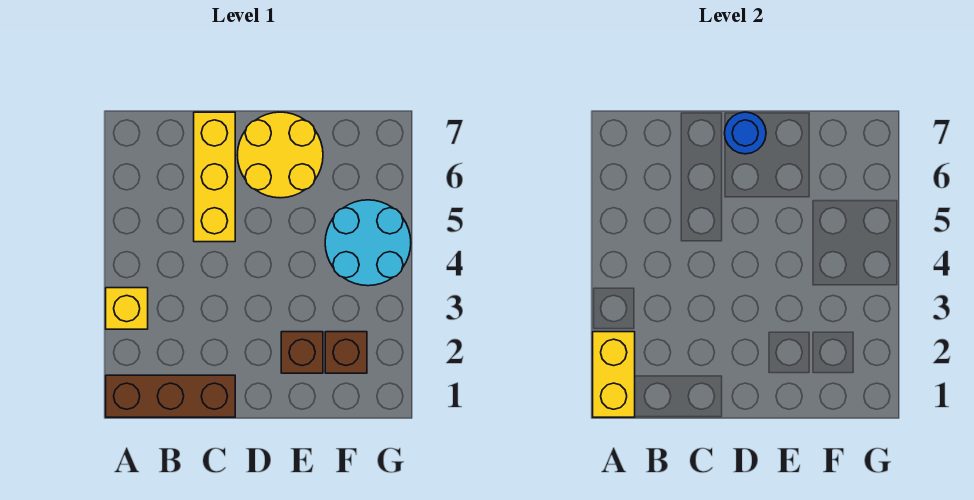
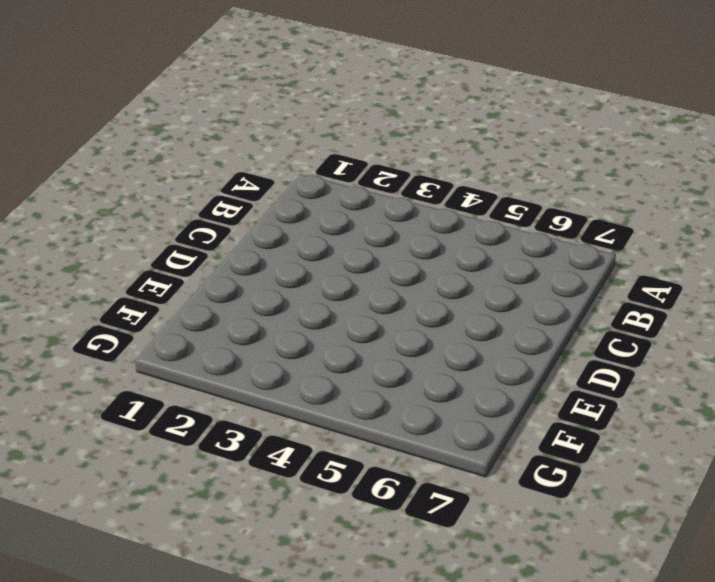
none -> brown 1x3 brick [106,375,235,417]
none -> yellow 1x1 brick [106,288,148,329]

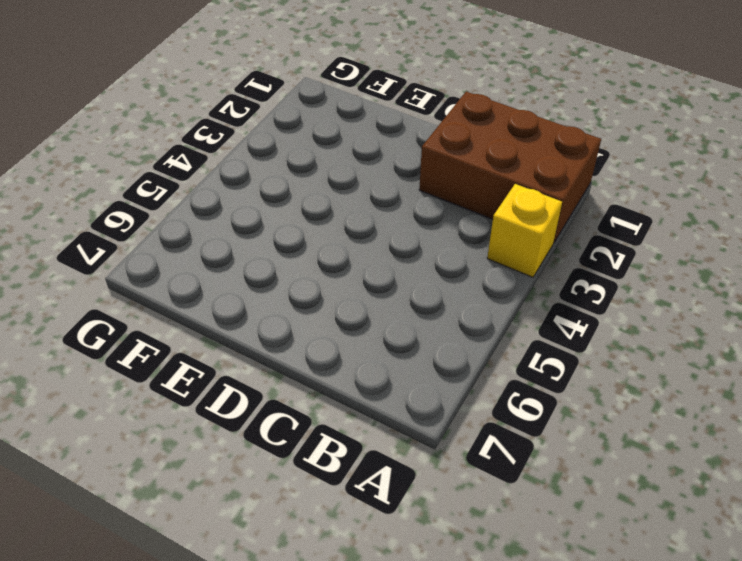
brown 2x3 brick [419,91,601,243] -> brown 1x3 brick [106,375,235,417]
none -> yellow 1x3 brick [194,112,235,242]
none -> yellow 2x2 round brick [237,112,323,198]

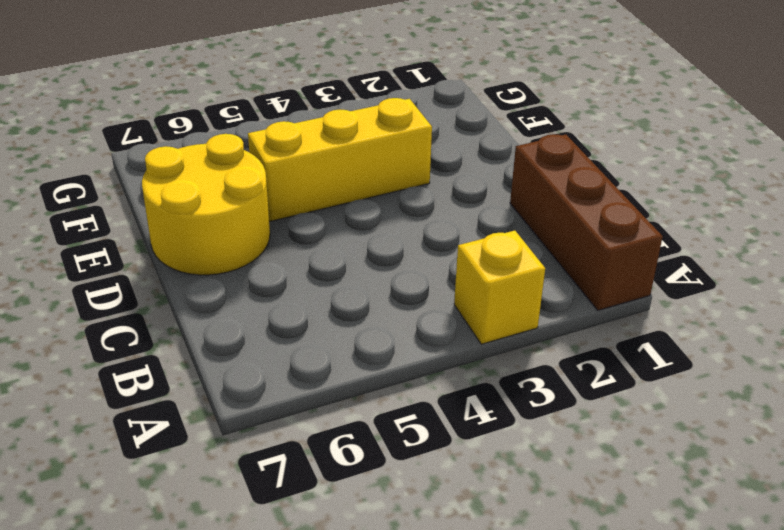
yellow 1x3 brick [248,98,432,222] -> yellow 1x3 brick moved to [194,112,235,242]
none -> brown 1x1 brick [281,332,323,373]
none -> brown 1x1 brick [325,332,367,373]

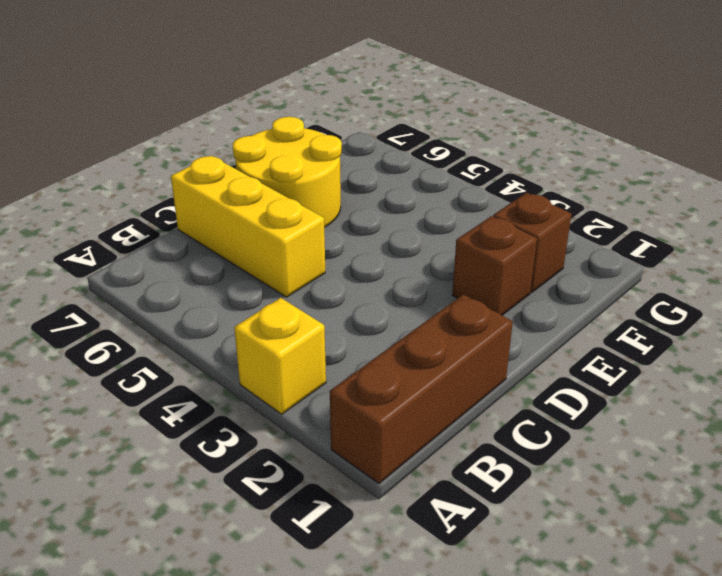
none -> cyan 2x2 round brick [325,200,411,286]
none -> yellow 1x2 brick [593,332,635,417]

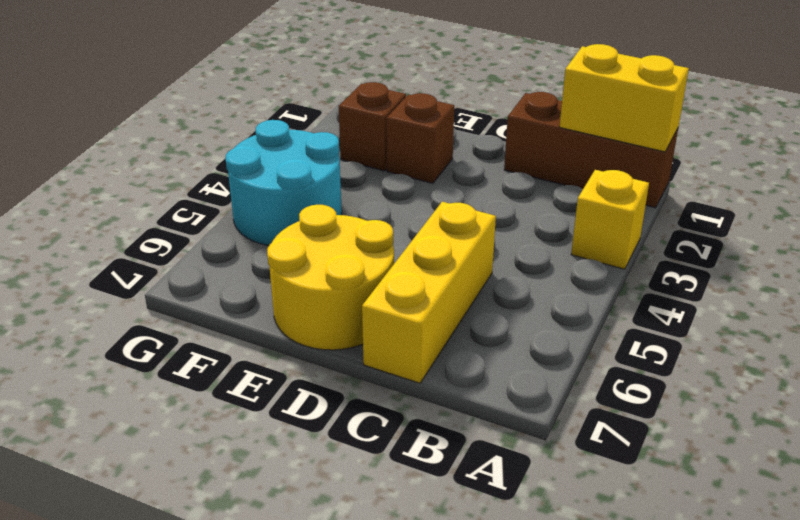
yellow 1x2 brick [560,44,689,152] -> yellow 1x2 brick turned to [593,332,635,417]
none -> blue 1x1 round brick [725,112,766,154]

